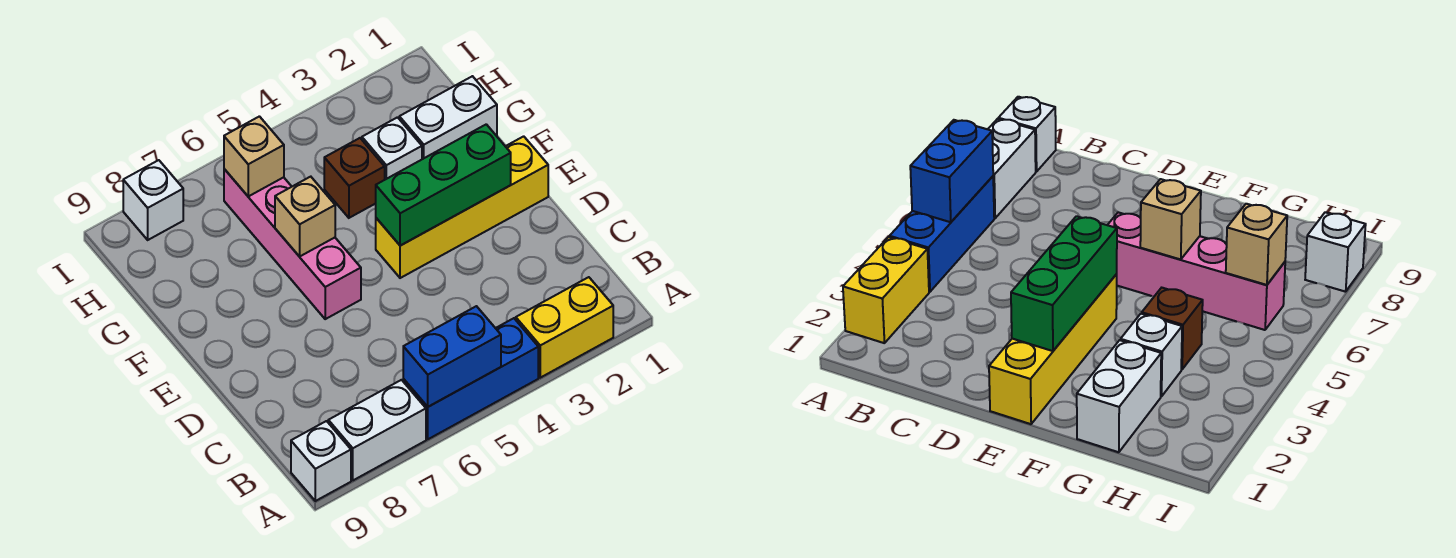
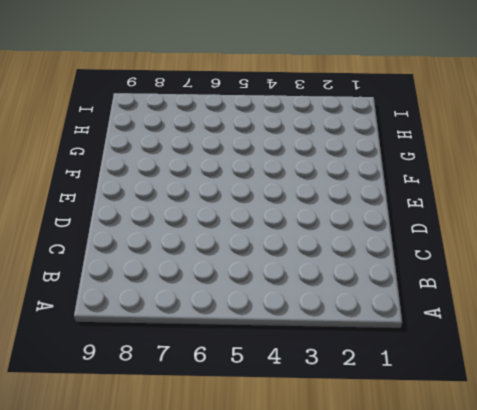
none -> yellow 1x2 brick [516,277,613,378]
none -> blue 1x3 brick [403,318,538,439]
none -> white 1x2 brick [328,380,426,480]

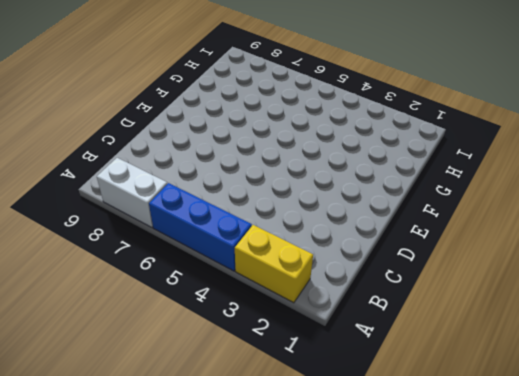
none -> white 1x1 brick [291,421,351,501]
none -> yellow 1x4 brick [376,136,548,278]
none -> pink 1x4 brick [224,169,361,319]

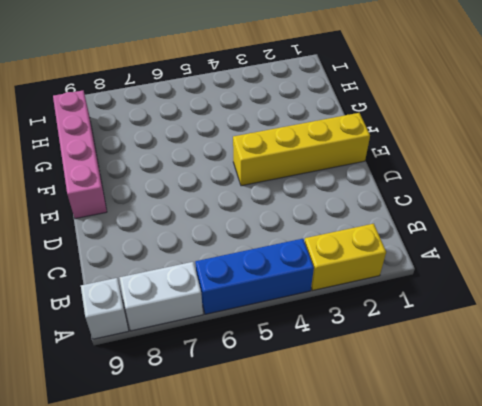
pink 1x4 brick [53,90,107,219] -> pink 1x4 brick moved to [224,169,361,319]
none -> white 1x2 brick [399,76,497,159]
none -> white 1x1 brick [362,117,422,180]
none -> brown 1x1 brick [324,138,385,218]

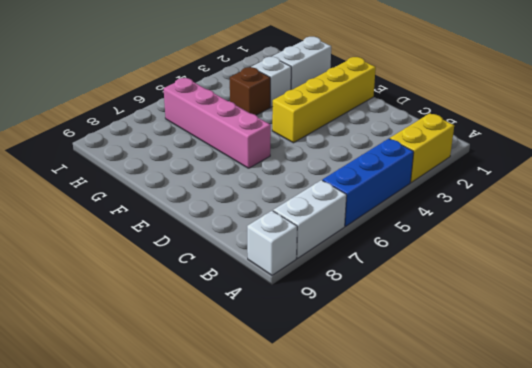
none -> white 1x1 brick [123,160,183,240]
none -> blue 1x2 brick [403,306,501,407]
none -> green 1x3 brick [376,124,511,246]

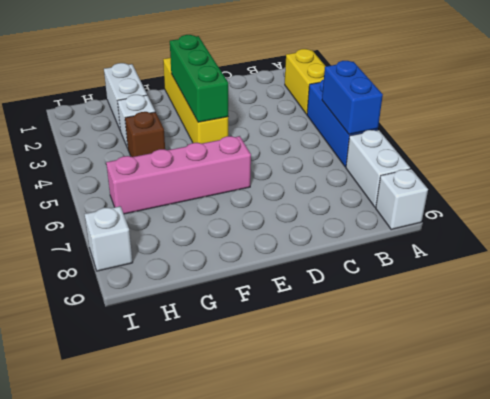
none -> tan 1x1 brick [275,177,335,257]
none -> tan 1x1 brick [224,116,284,196]

